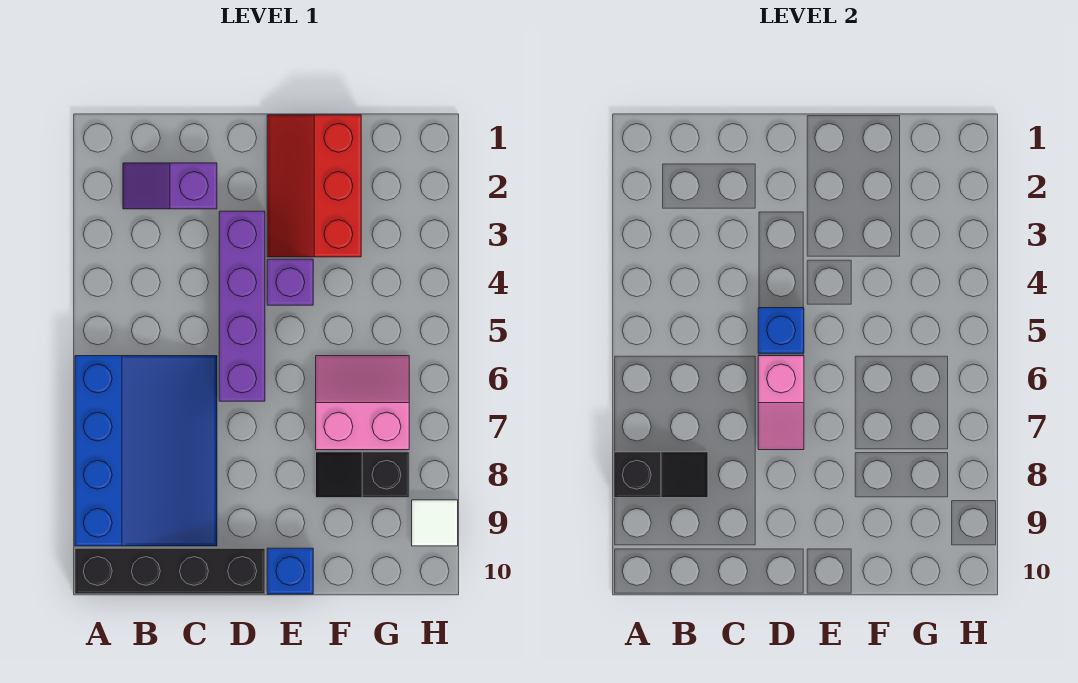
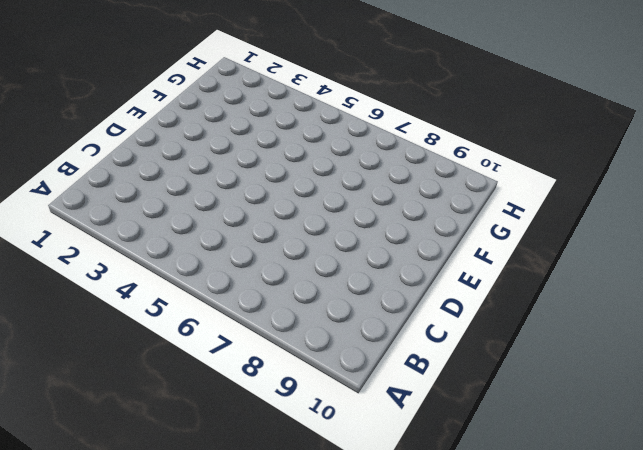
none -> blue 3x4 slope [75,356,217,546]
none -> black 1x4 brick [75,548,265,594]
none -> purple 1x2 slope [123,163,217,209]

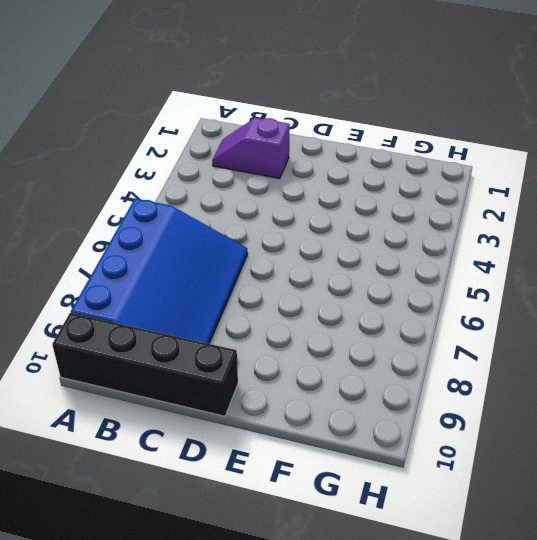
none -> purple 1x4 brick [219,211,265,401]
none -> red 2x3 slope [267,115,361,257]
none -> purple 1x1 brick [267,259,313,305]

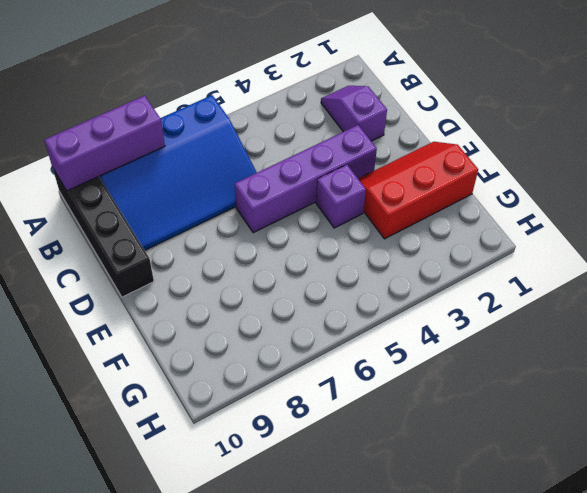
purple 1x3 brick [45,96,165,191] -> black 1x2 slope [614,452,708,498]
none -> blue 1x1 brick [267,548,313,594]
none -> pink 2x2 slope [316,356,409,450]
none -> black 1x2 slope [316,452,409,498]

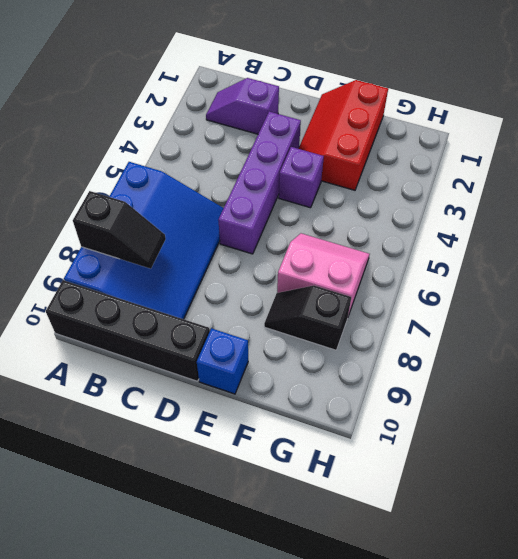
none -> white 1x1 tile [412,500,458,546]
none -> blue 1x1 brick [758,308,804,353]
none -> pink 1x2 slope [758,356,804,450]

